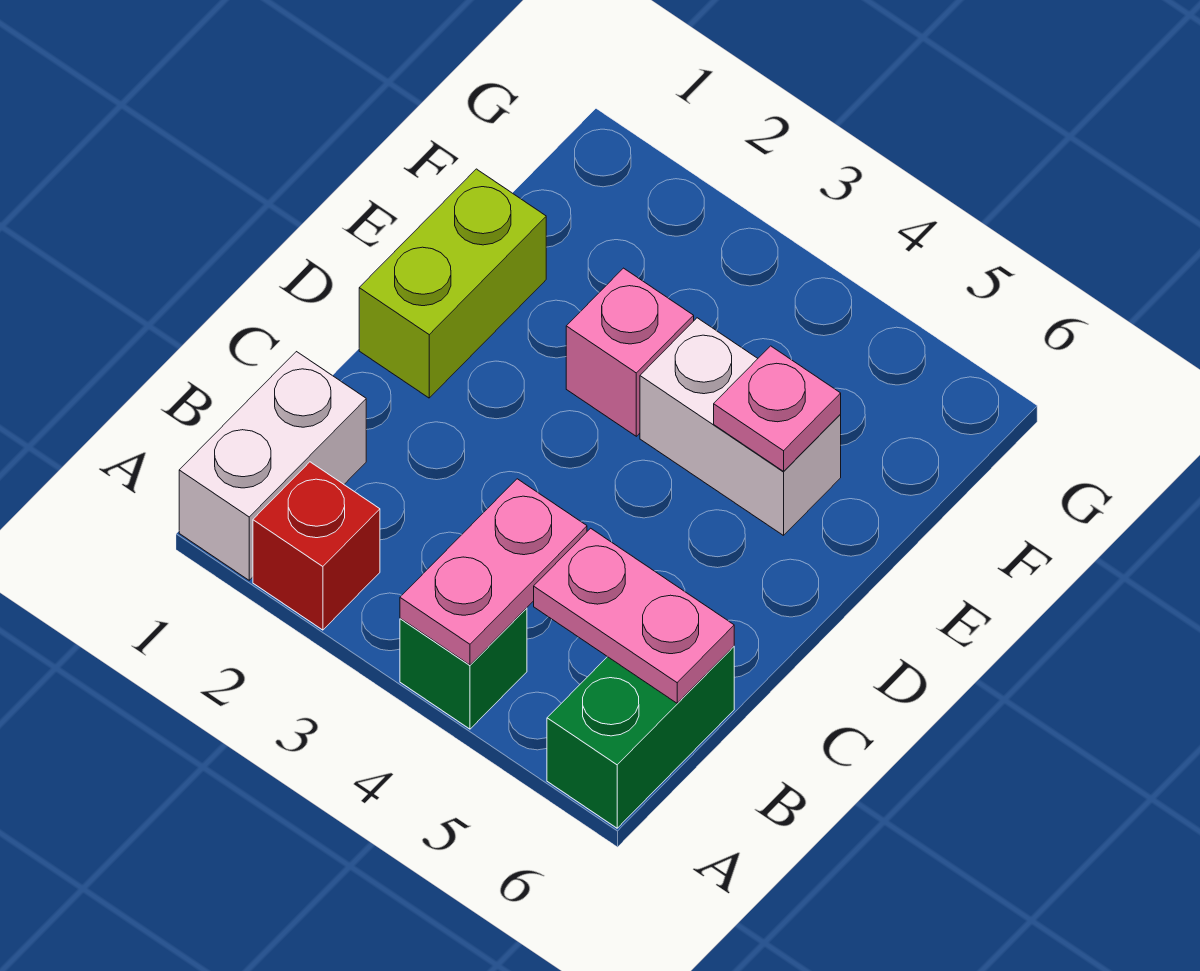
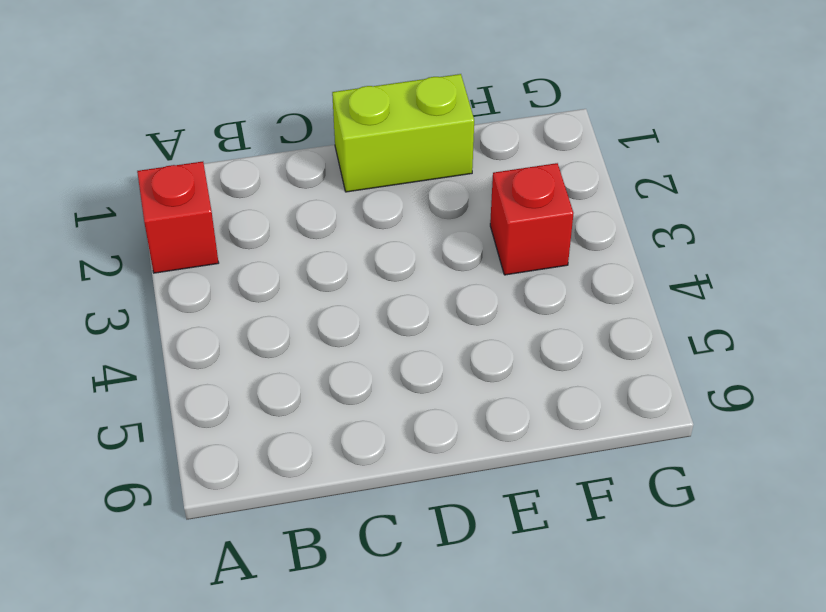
red 1x1 brick [490,163,574,275] -> none
none -> white 1x2 brick [179,352,366,580]
none -> green 1x1 brick [400,608,527,729]

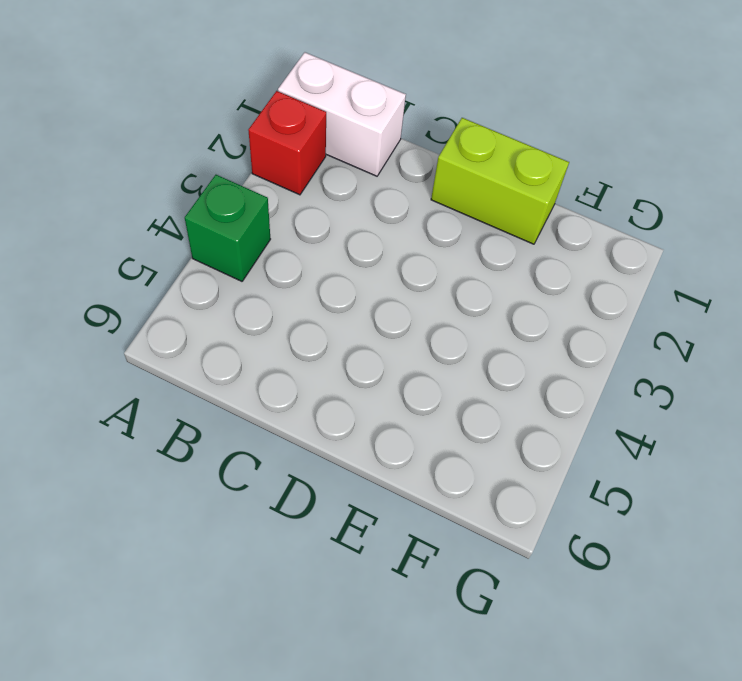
none -> green 1x2 brick [547,646,734,828]
none -> pink 1x1 brick [566,268,694,436]

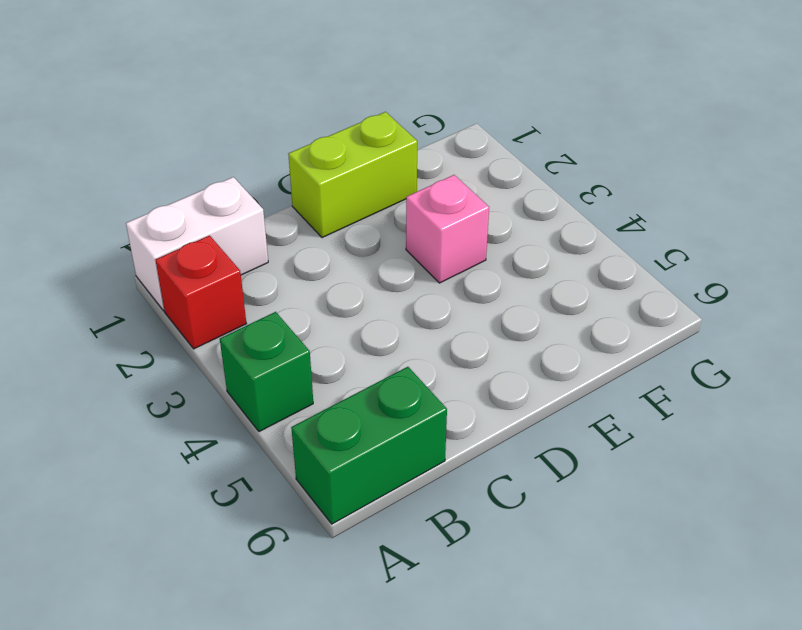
none -> white 1x2 brick [640,318,841,536]
none -> pink 1x2 plate [400,479,587,665]

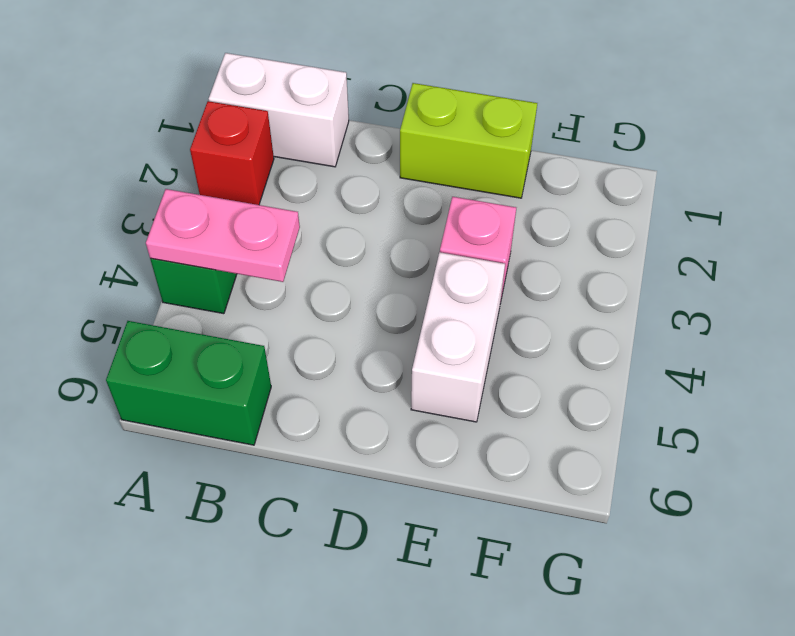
none -> pink 1x2 plate [534,528,734,703]
none -> pink 1x1 plate [714,346,841,471]

